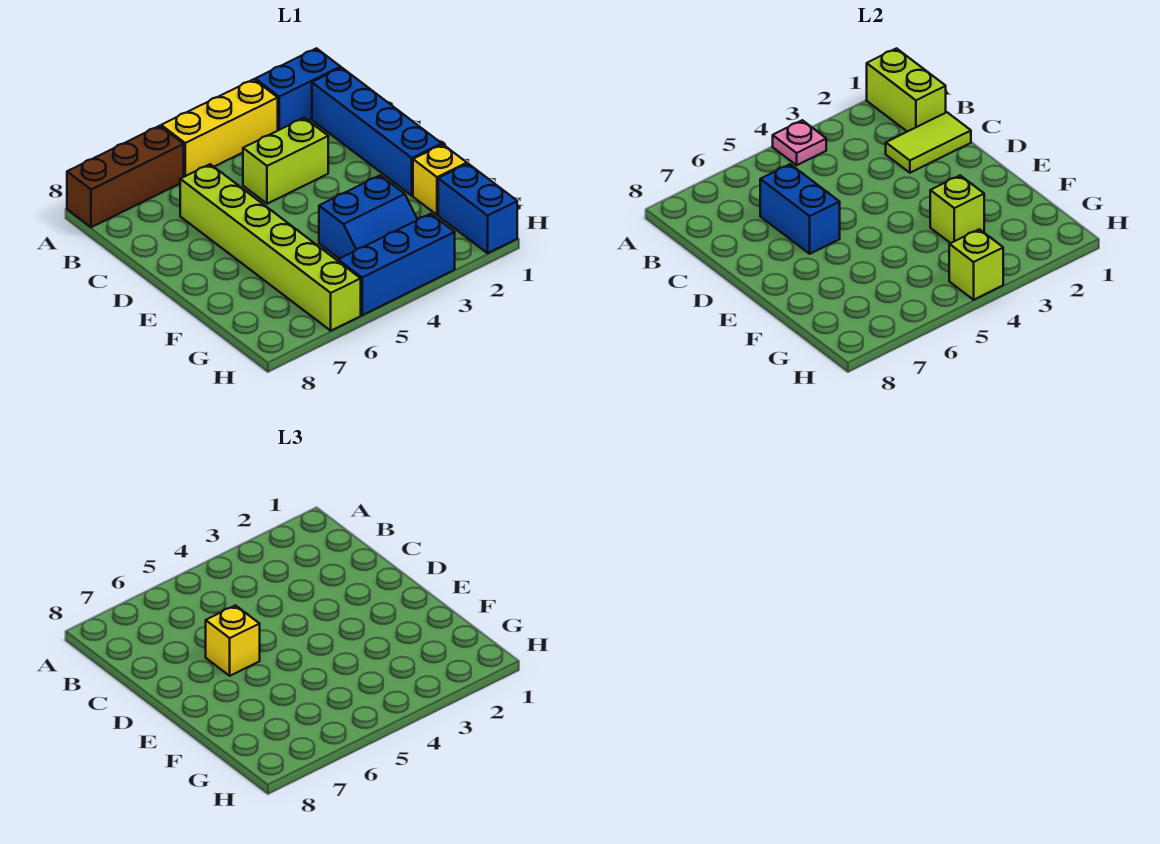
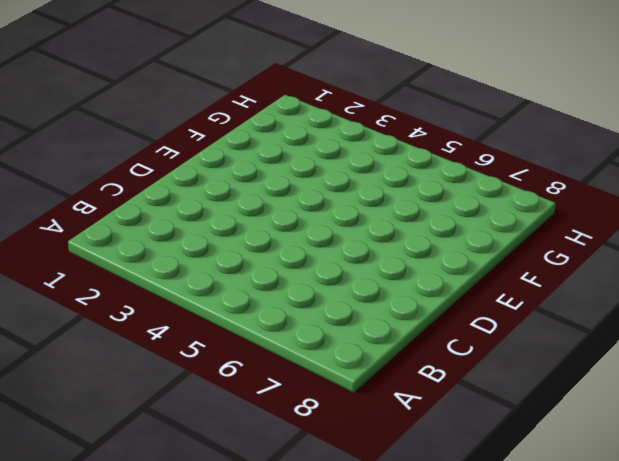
none -> blue 1x2 brick [255,48,341,130]
none -> yellow 1x3 brick [161,79,278,177]
none -> brown 1x3 brick [67,126,184,227]

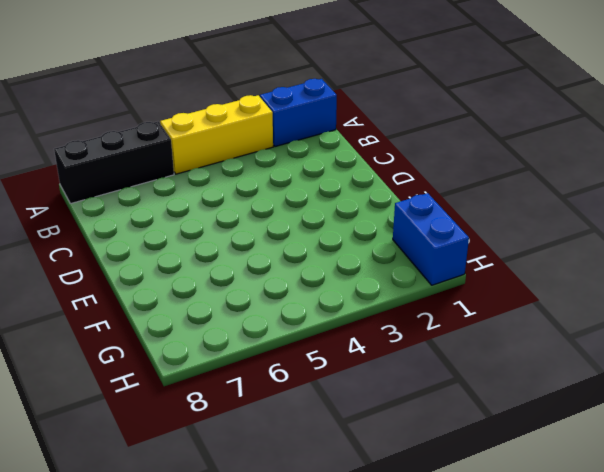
black 1x3 brick [54,121,174,204] -> brown 1x3 brick [67,126,184,227]
none -> blue 1x4 brick [312,68,442,196]
none -> lime 1x2 brick [243,118,328,204]
none -> lime 1x6 brick [180,164,361,331]

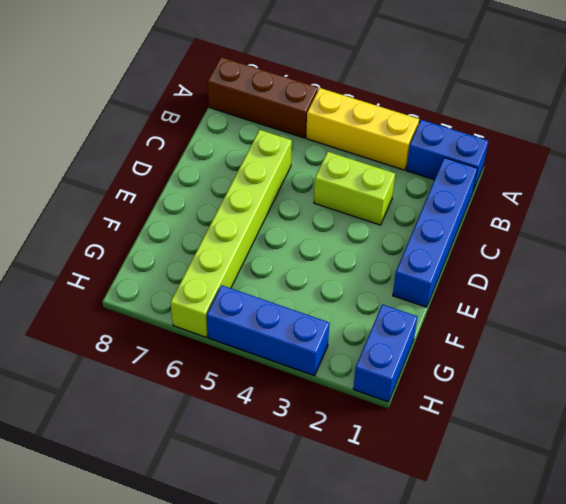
none -> yellow 1x1 brick [413,144,467,215]
none -> blue 2x2 slope [319,176,418,259]
none -> lime 1x2 brick [867,48,946,132]

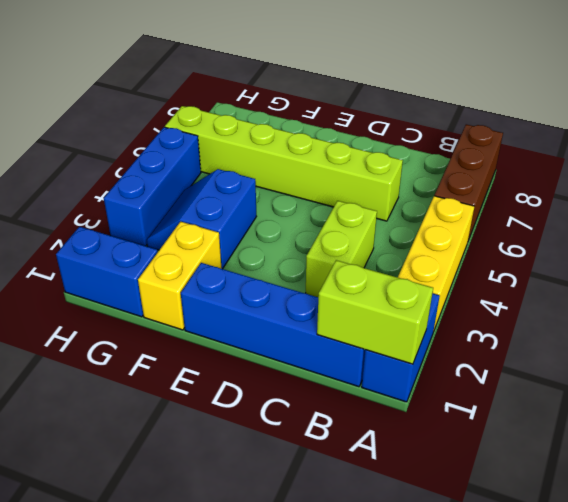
yellow 1x2 brick [138,222,222,330] -> yellow 1x1 brick [413,144,467,215]
none -> pink 1x1 plate [773,120,826,165]
none -> lime 1x2 tile [886,112,971,173]
none -> blue 1x2 brick [760,164,840,254]

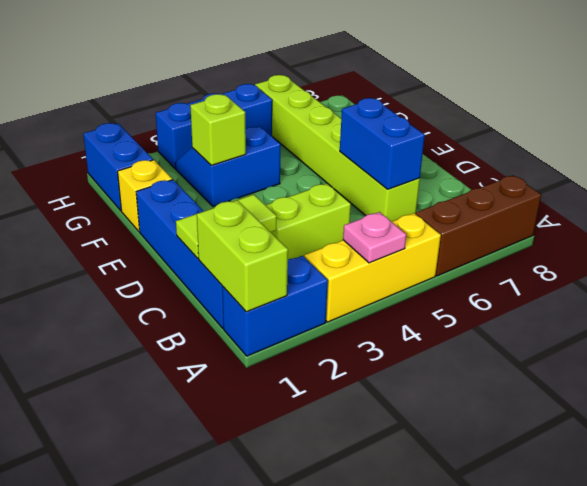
none -> lime 1x1 brick [949,229,1003,300]
none -> yellow 1x1 brick [206,605,260,676]

